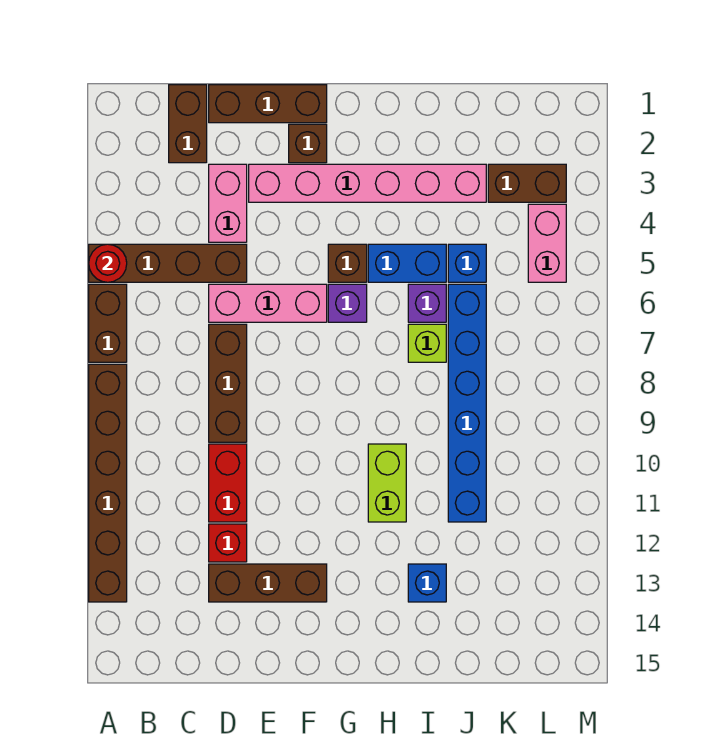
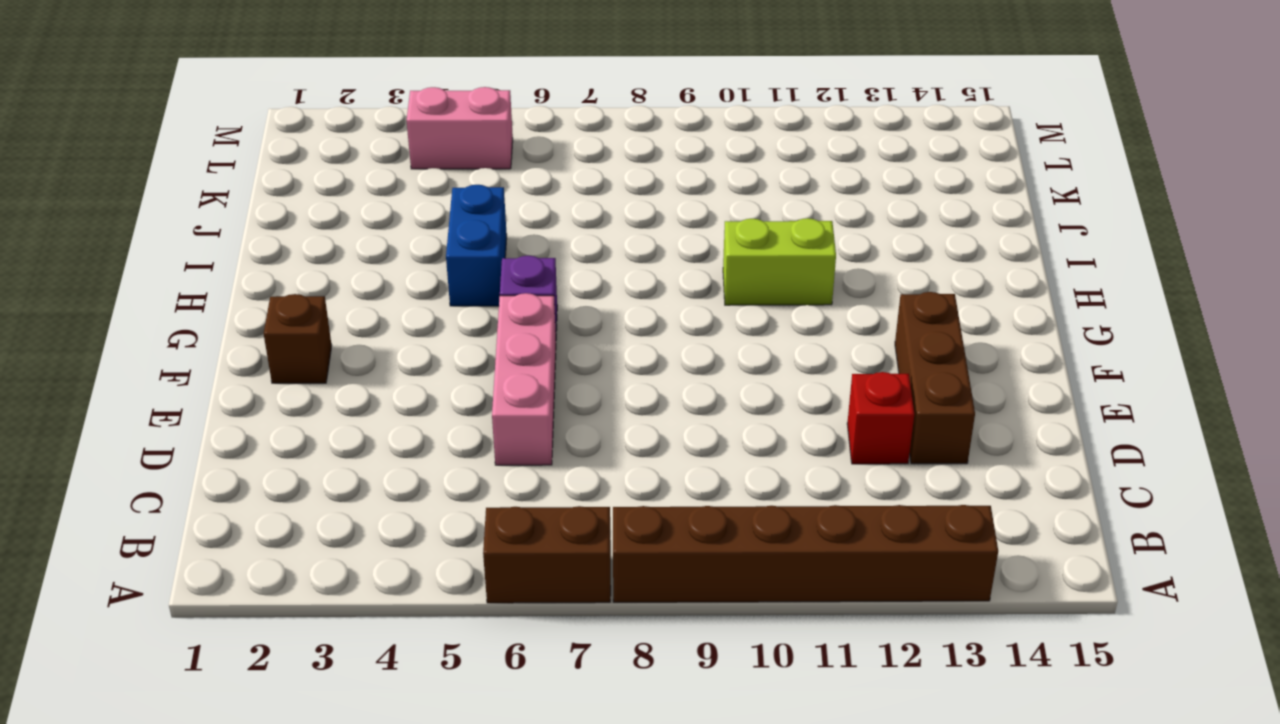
none -> brown 1x4 brick [89,244,247,282]
none -> brown 1x2 brick [169,85,207,163]
none -> brown 1x3 brick [209,85,327,123]

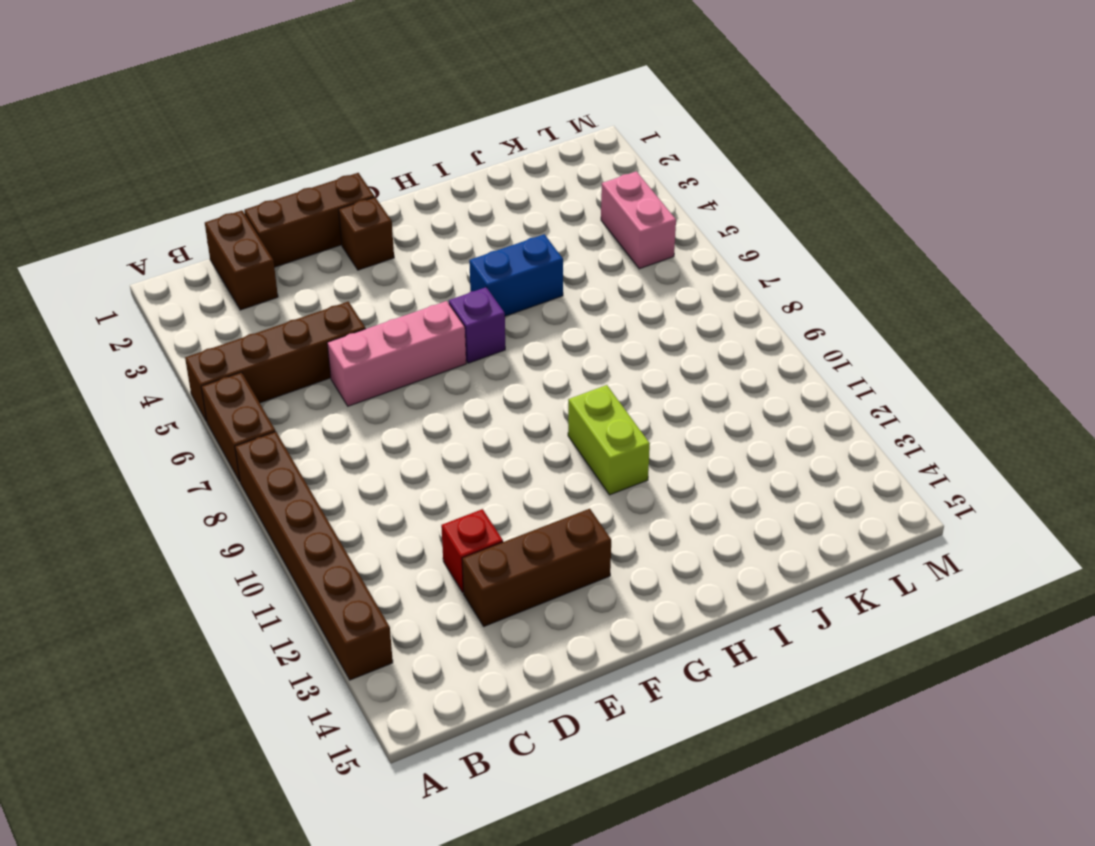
none -> pink 1x2 brick [209,164,247,242]
none -> brown 1x3 brick [209,324,247,442]
none -> red 1x2 brick [209,444,247,522]

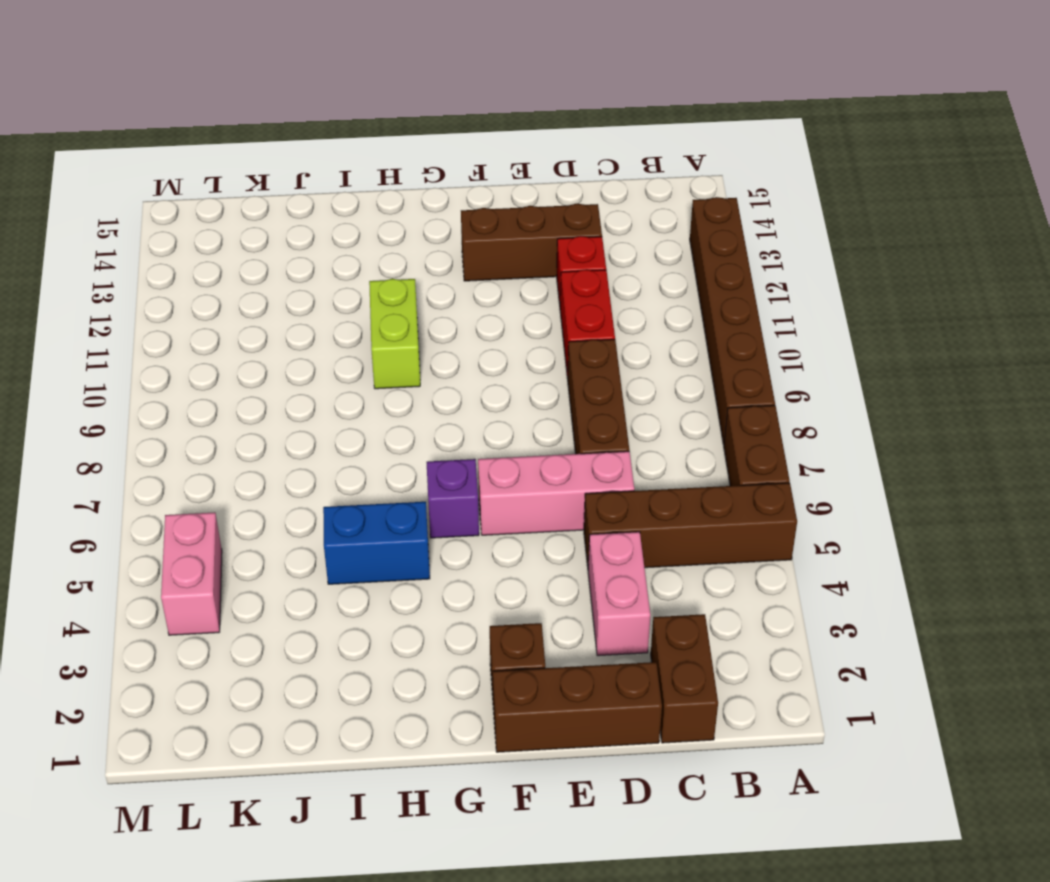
none -> pink 1x6 brick [249,164,486,202]
none -> brown 1x1 brick [328,244,367,282]
none -> purple 1x1 brick [408,284,446,322]

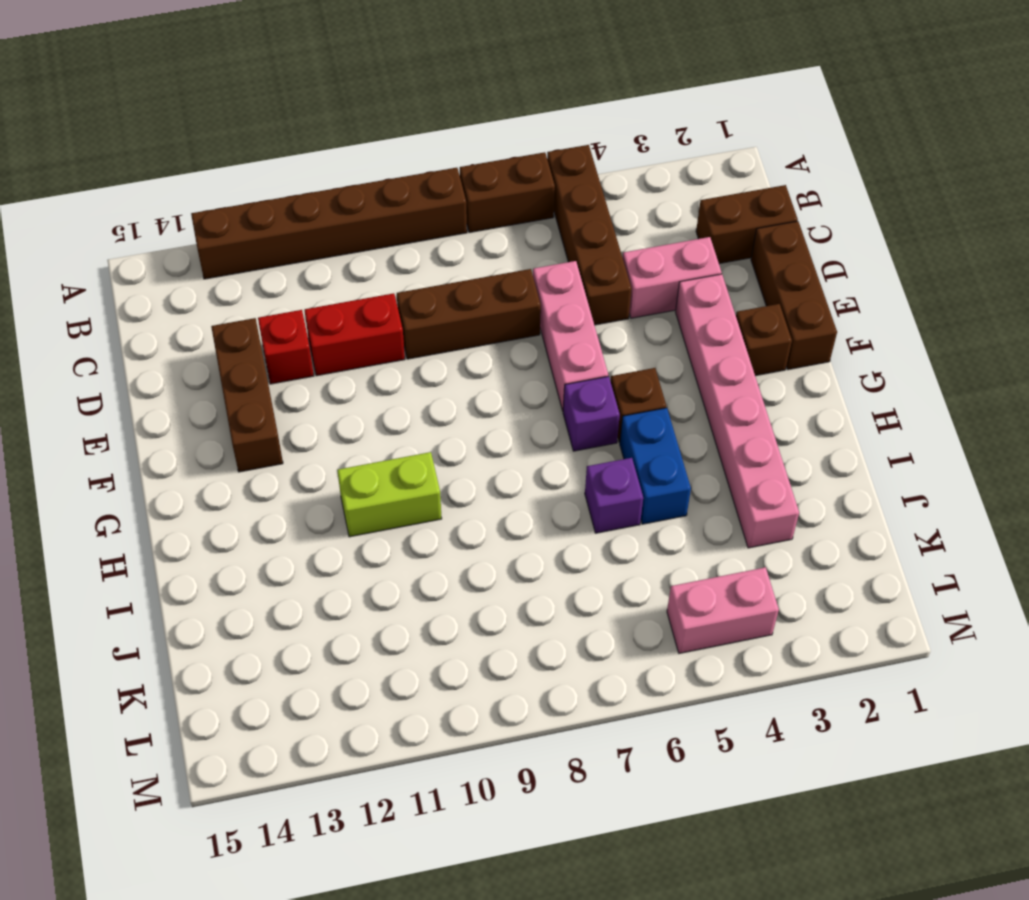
none -> lime 1x1 brick [408,324,446,362]
none -> blue 1x1 brick [408,564,446,602]
none -> blue 1x1 brick [448,244,486,282]

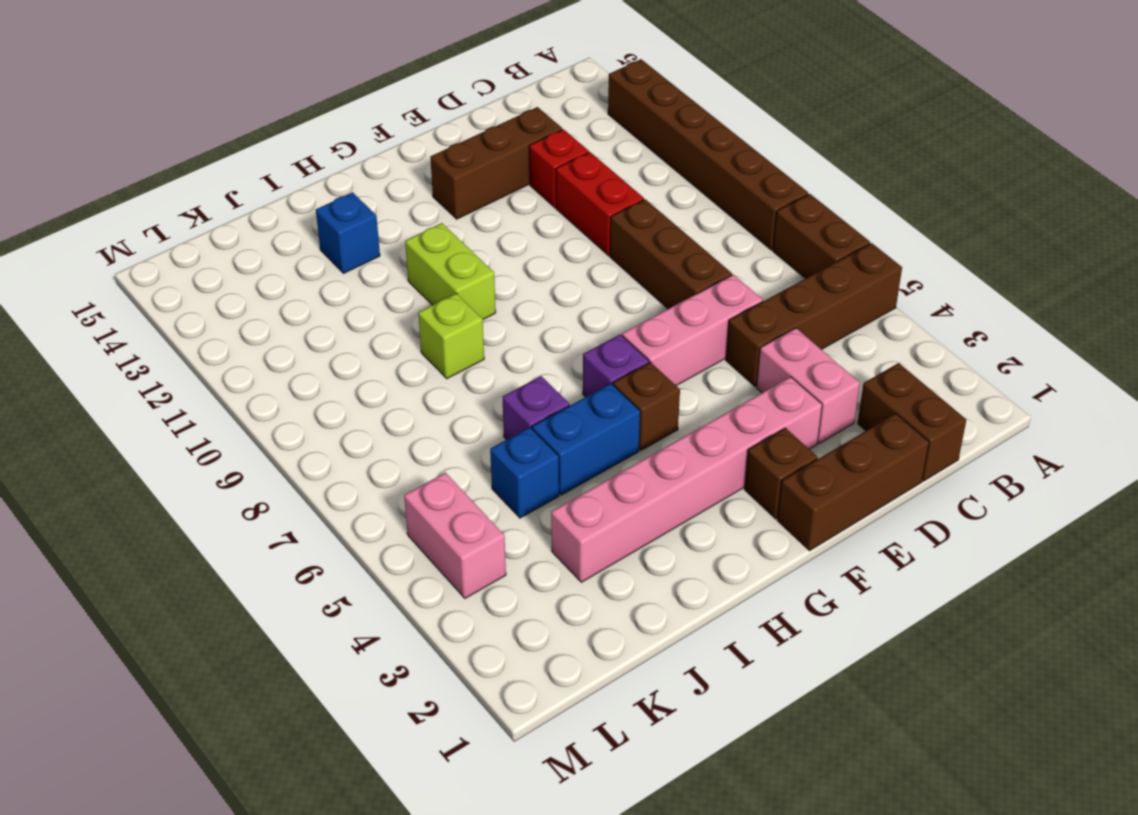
lime 1x1 brick [418,293,484,379] -> lime 1x1 brick moved to [408,324,446,362]
none -> blue 1x6 brick [448,284,486,522]
none -> brown 1x2 brick [488,164,566,202]
none -> red 1x1 round brick [89,244,127,282]

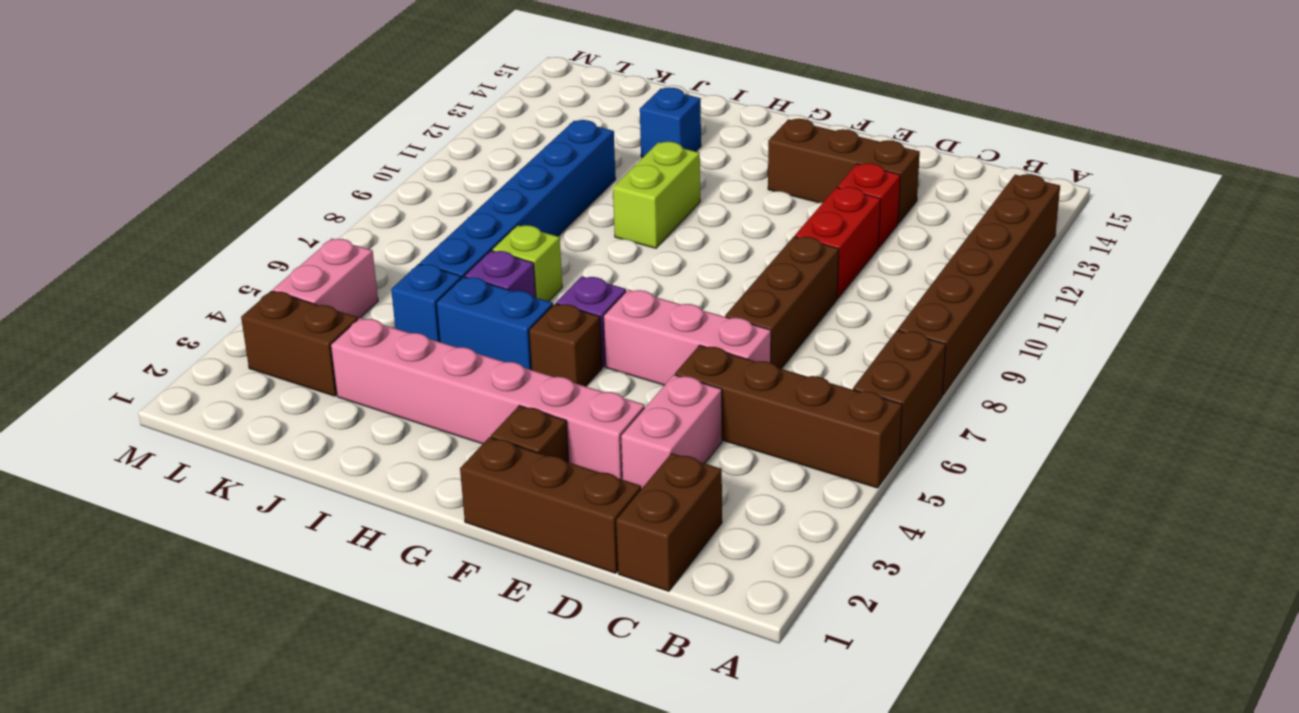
none -> red 1x1 round brick [89,244,127,282]

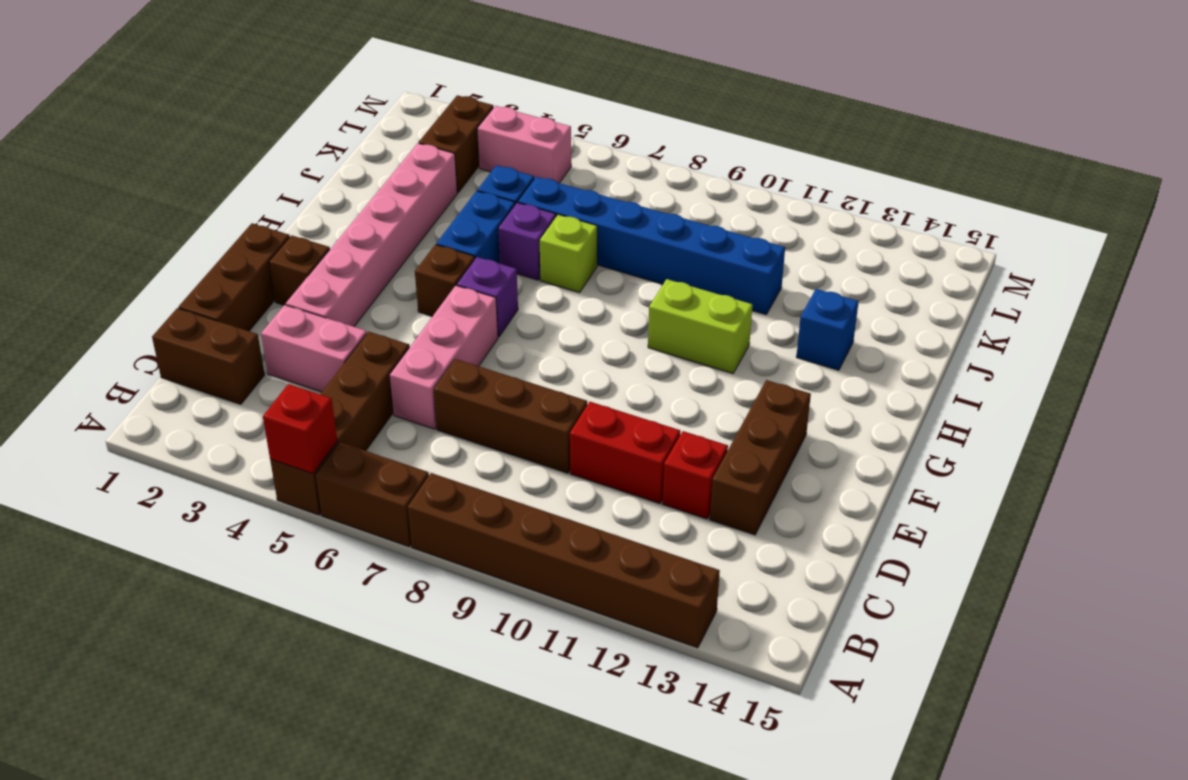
red 1x1 brick [263,384,337,474] -> red 1x1 round brick [89,244,127,282]

